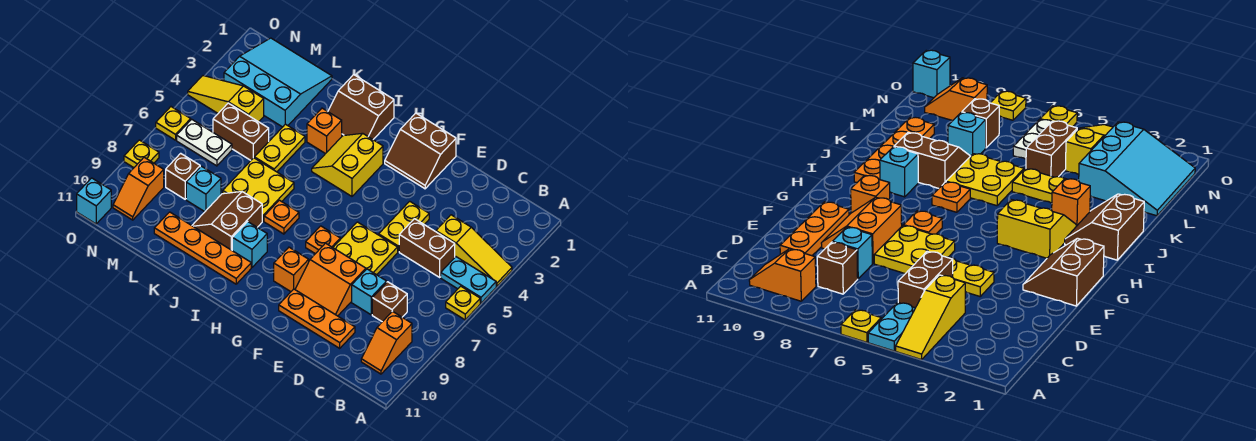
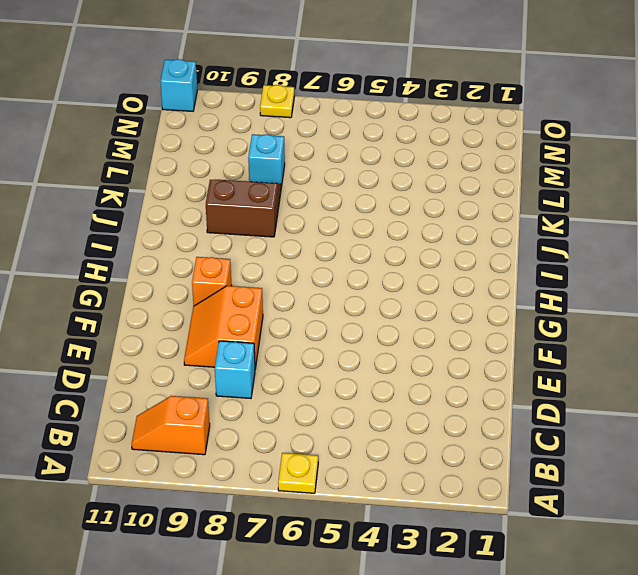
none -> yellow 1x3 slope [436,215,512,286]
none -> cyan 1x2 plate [441,257,496,303]
none -> brown 1x2 brick [399,219,455,277]
none -> brown 1x1 brick [372,282,407,322]

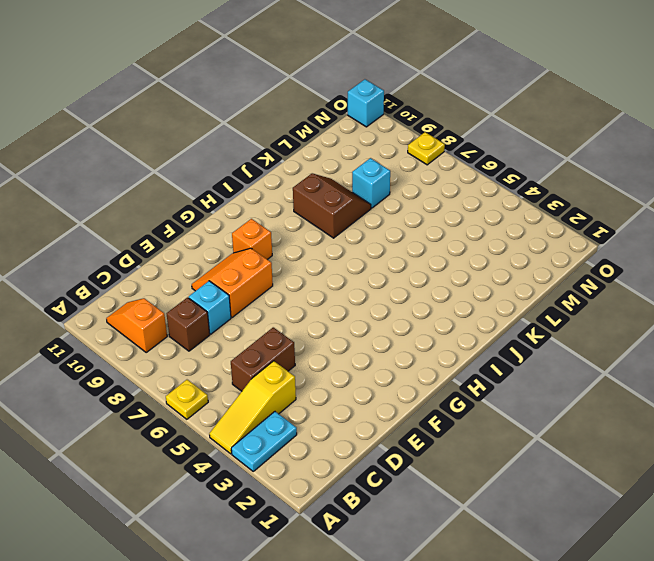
cyan 1x2 plate [231,412,297,471] -> cyan 1x2 plate moved to [441,257,496,303]
none -> orange 1x3 plate [279,289,355,348]
none -> yellow 1x2 plate [379,201,429,252]
none -> yellow 2x2 plate [333,222,398,275]
none -> brown 2x2 slope [385,113,456,189]

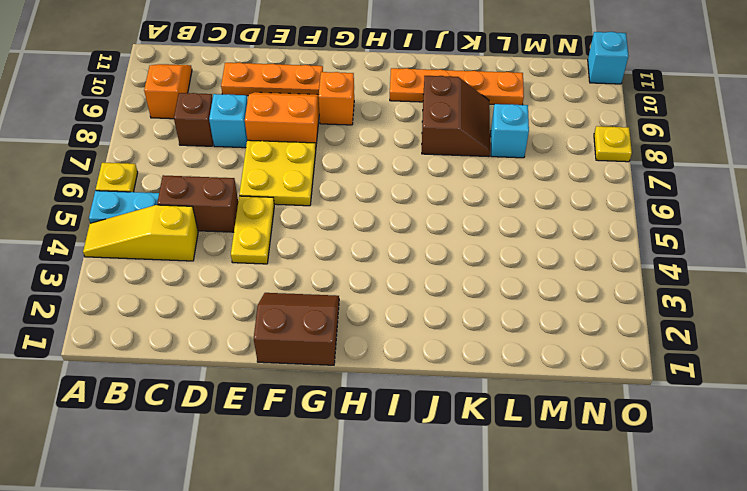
none -> orange 1x1 plate [306,226,340,254]
none -> yellow 2x2 slope [312,133,383,196]
none -> brown 2x2 slope [328,75,394,139]
none -> orange 1x1 plate [264,200,299,234]

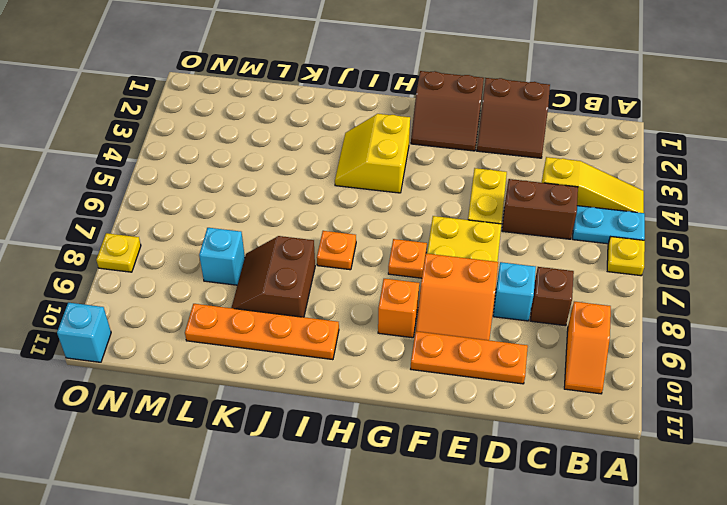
brown 2x2 slope [477,78,550,158] -> brown 2x2 slope moved to [328,75,394,139]
none -> cyan 1x1 brick [232,222,267,267]
none -> orange 1x1 brick [307,108,342,154]
none -> yellow 2x2 plate [223,158,294,221]
none -> yellow 1x2 plate [254,124,305,172]

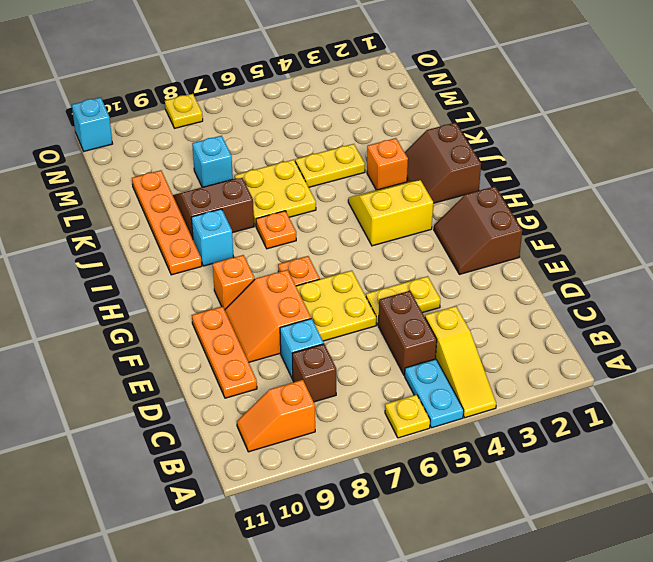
none -> cyan 3x3 slope [224,38,332,127]
none -> brown 1x2 brick [213,103,269,160]
none -> yellow 1x3 slope [188,76,264,122]
none -> white 1x2 plate [177,119,232,166]

